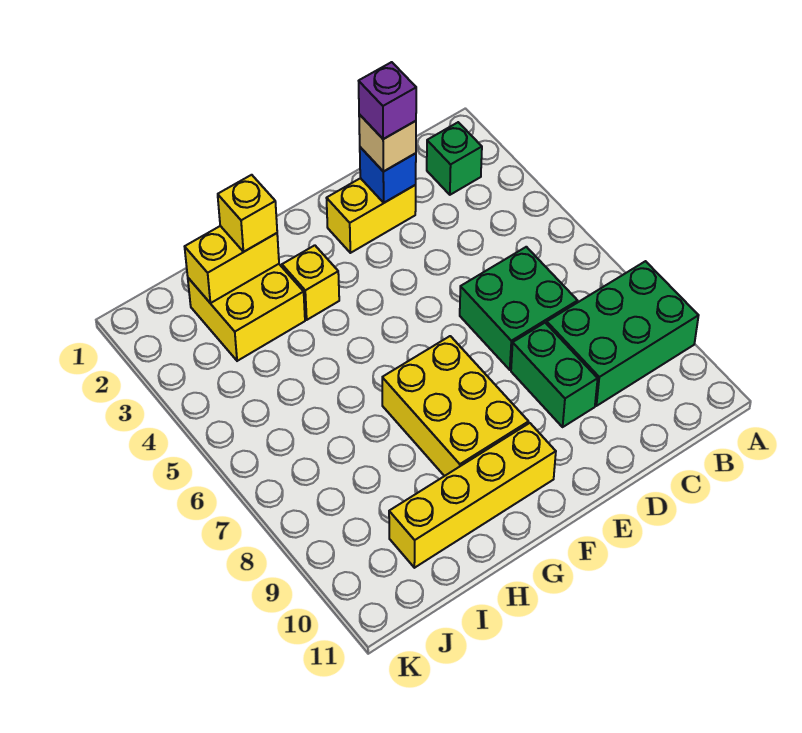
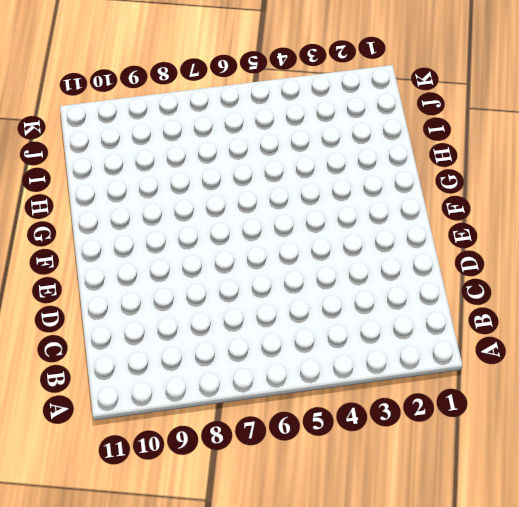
none -> green 2x3 brick [547,261,699,406]
none -> green 1x1 brick [427,122,482,195]
none -> green 2x2 brick [460,247,578,370]

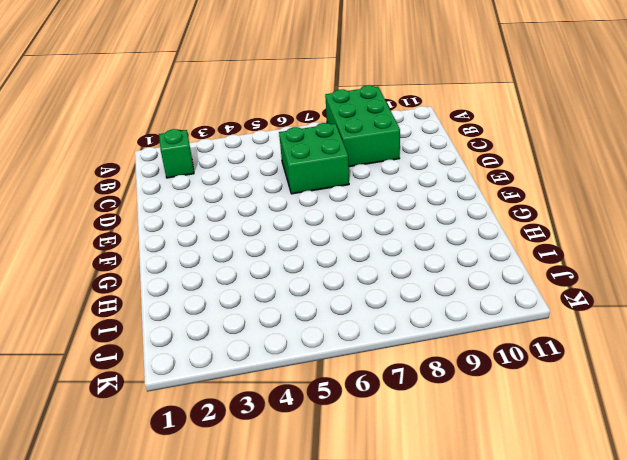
none -> yellow 1x2 brick [327,178,416,253]
none -> green 1x2 brick [511,323,598,427]
none -> yellow 2x3 brick [382,336,529,476]

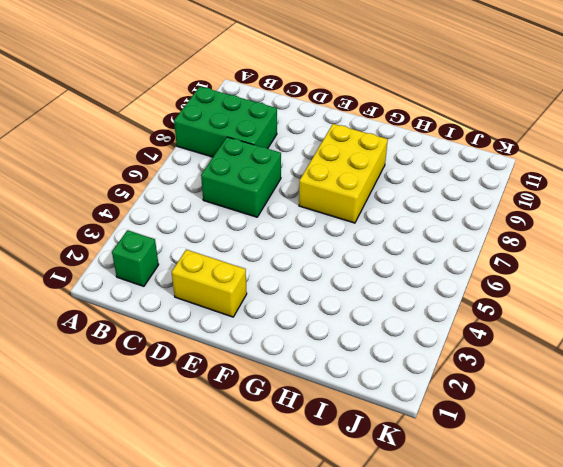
none -> green 1x2 brick [511,323,598,427]
none -> yellow 1x4 brick [389,423,556,568]
none -> yellow 1x1 brick [282,245,339,320]

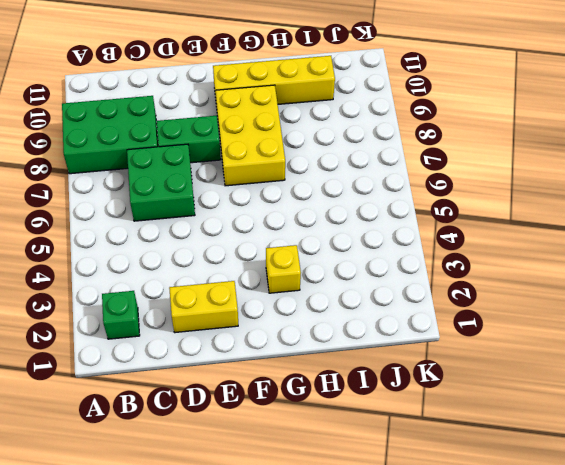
green 1x2 brick [156,116,221,163] -> green 1x2 brick turned to [511,323,598,427]
none -> yellow 2x2 brick [188,264,305,361]
none -> blue 1x1 brick [360,147,416,203]
none -> yellow 1x2 brick [185,226,279,303]

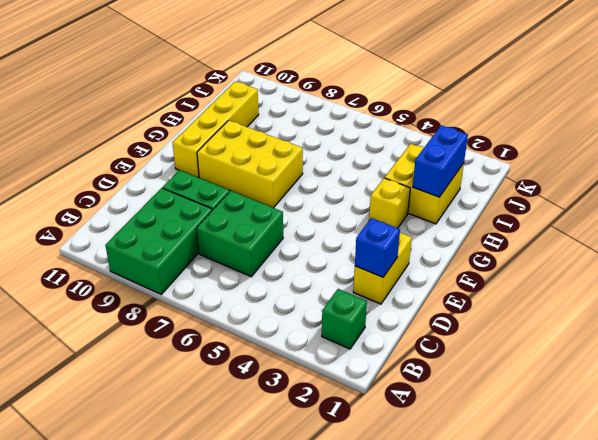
blue 1x2 brick [413,125,468,197] -> yellow 1x2 brick [185,226,279,303]
none -> tan 1x1 brick [359,114,416,172]
none -> yellow 1x1 brick [218,175,277,252]
none -> purple 1x1 brick [359,62,416,139]

